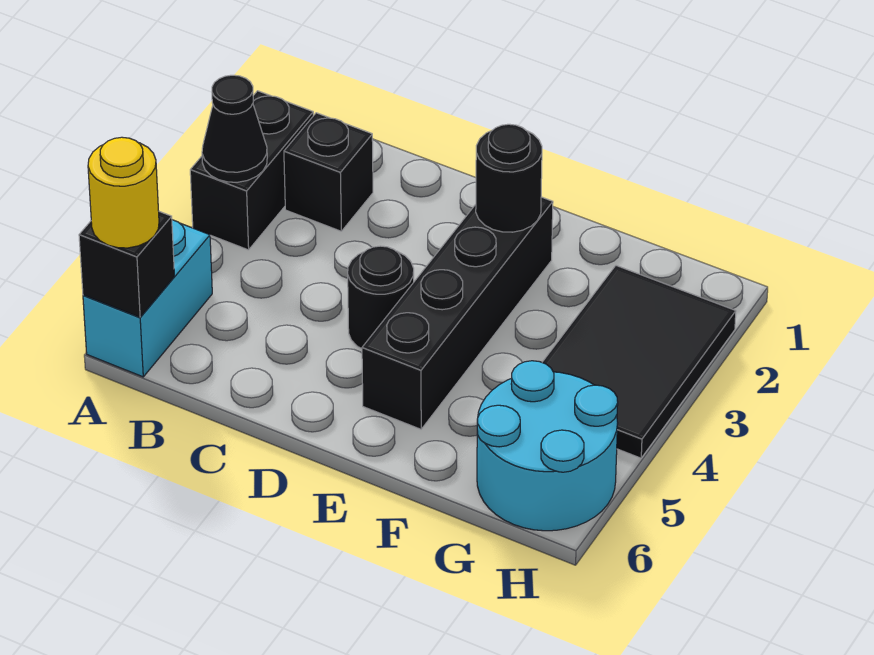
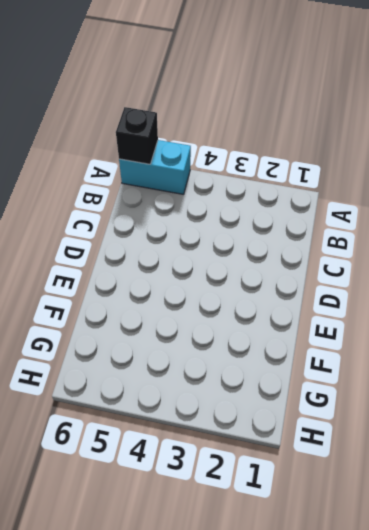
none -> black 1x2 brick [190,91,313,250]
none -> black 1x1 brick [284,113,373,231]

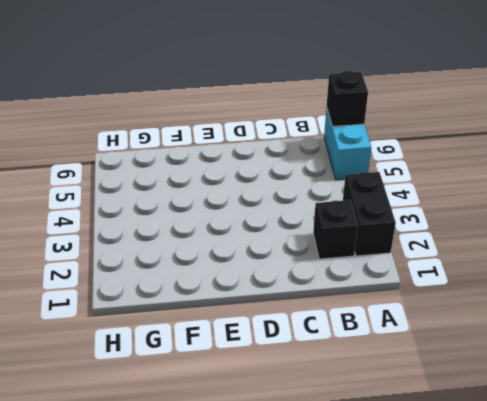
none -> black 1x1 round brick [348,246,414,349]
none -> black 1x4 brick [362,197,553,429]

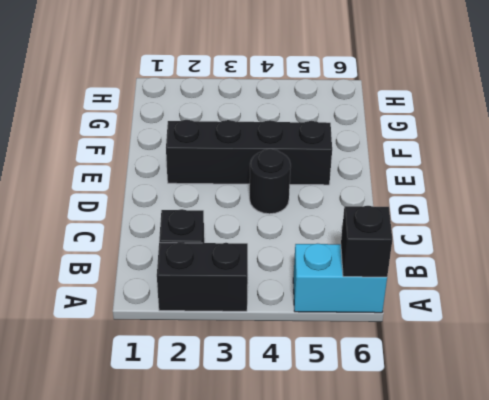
none -> black 2x3 tile [542,266,736,458]
none -> cyan 2x2 round brick [477,361,618,531]

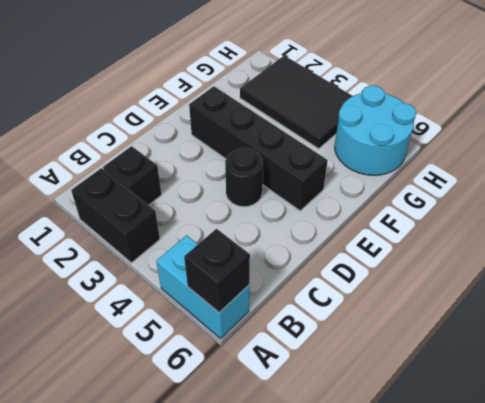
none -> black 1x1 cone [202,75,267,182]
none -> black 1x1 round brick [476,124,542,232]

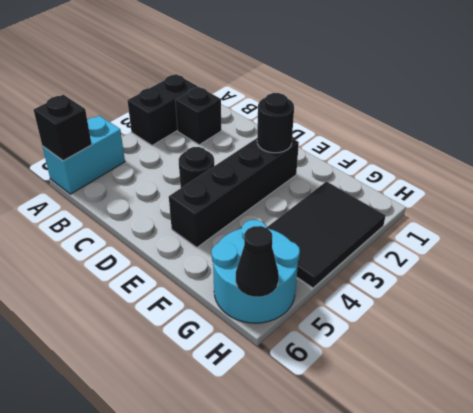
black 1x1 cone [236,226,279,297] -> black 1x1 cone moved to [202,75,267,182]
none -> yellow 1x1 round brick [88,137,159,248]

